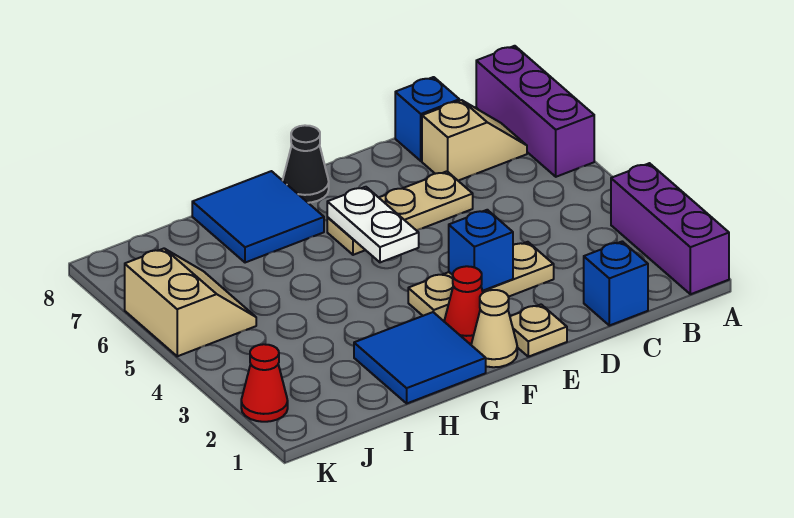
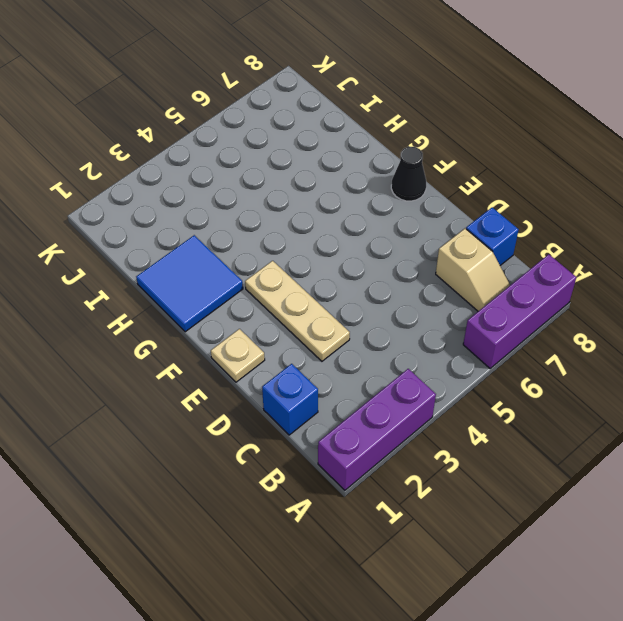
none -> tan 1x3 plate [327,171,473,255]
none -> tan 1x1 cone [471,290,517,367]
none -> red 1x1 cone [444,266,483,344]

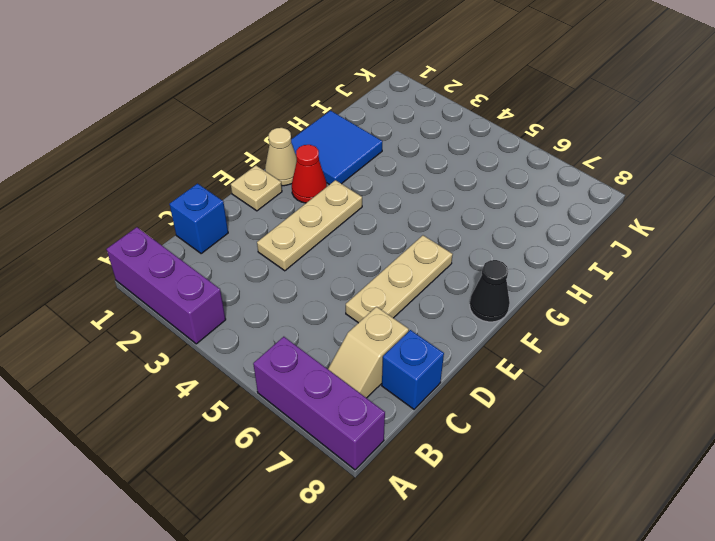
none -> blue 2x2 tile [192,171,324,263]
none -> tan 2x2 slope [125,249,256,356]
none -> red 1x1 cone [241,344,288,422]

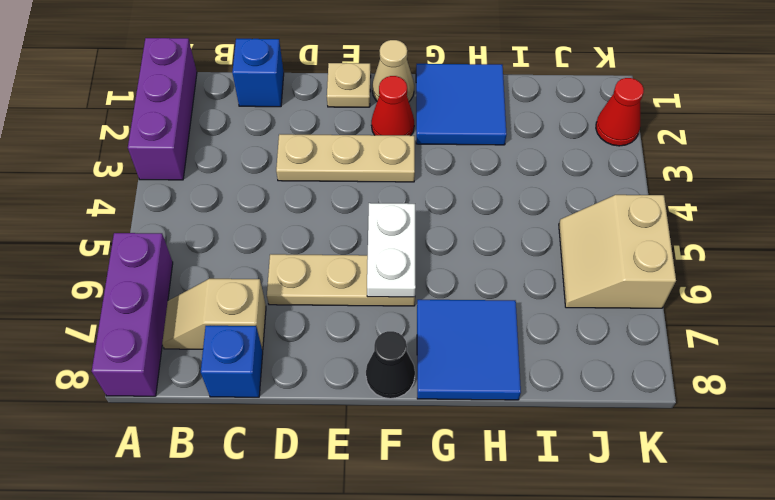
none -> blue 1x1 brick [449,210,513,291]

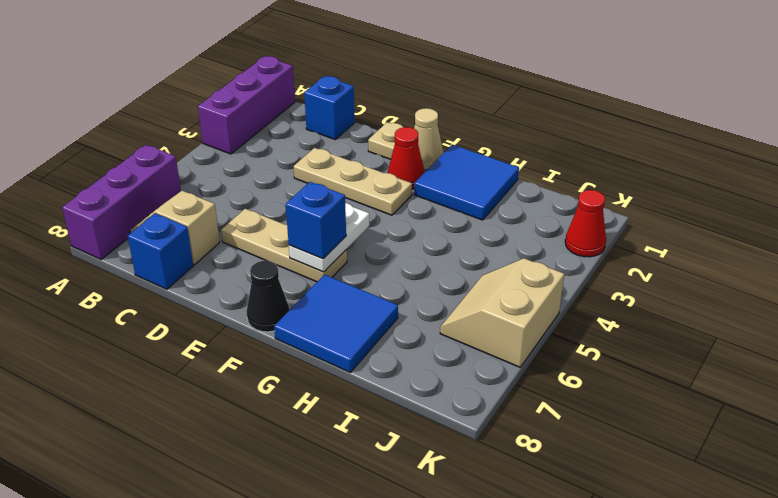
blue 1x1 brick [286,182,346,259] -> blue 1x1 brick moved to [449,210,513,291]

